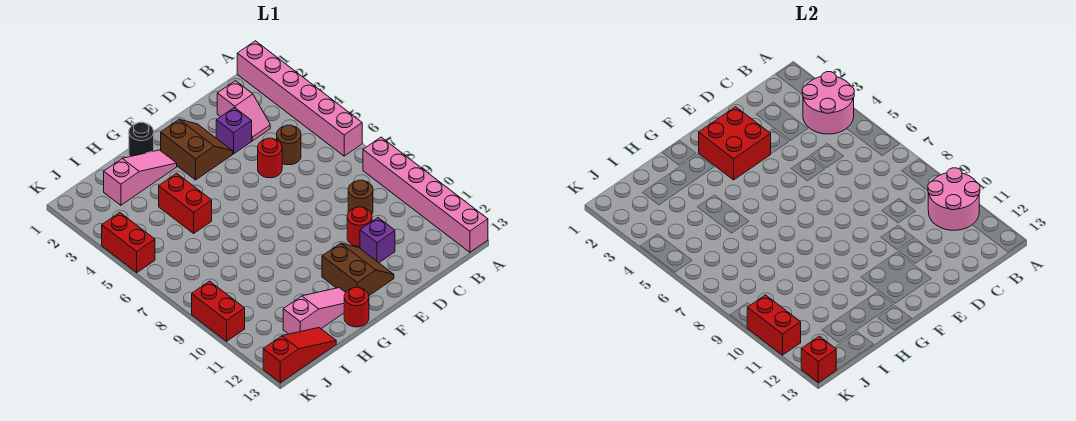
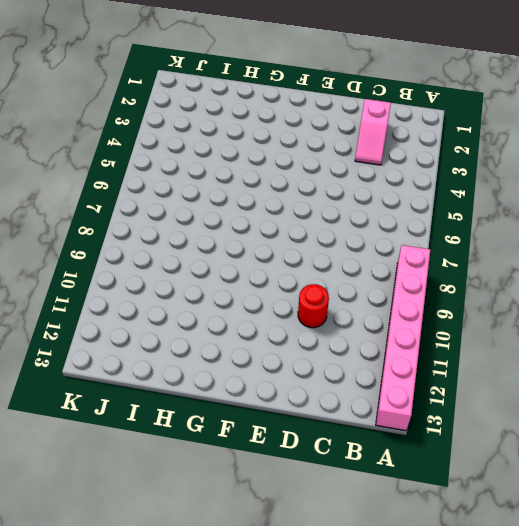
none -> pink 1x6 brick [237,41,362,156]
none -> brown 1x1 round brick [277,125,301,165]
none -> brown 1x1 round brick [348,180,373,214]

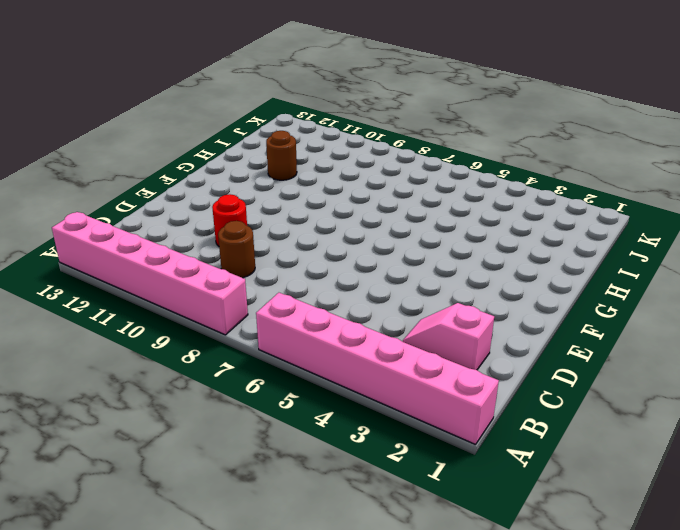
brown 1x1 round brick [266,131,297,180] -> brown 1x1 round brick moved to [277,125,301,165]
none -> purple 1x1 brick [216,108,252,154]
none -> red 1x1 round brick [258,138,282,178]
none -> purple 1x1 brick [360,218,395,263]

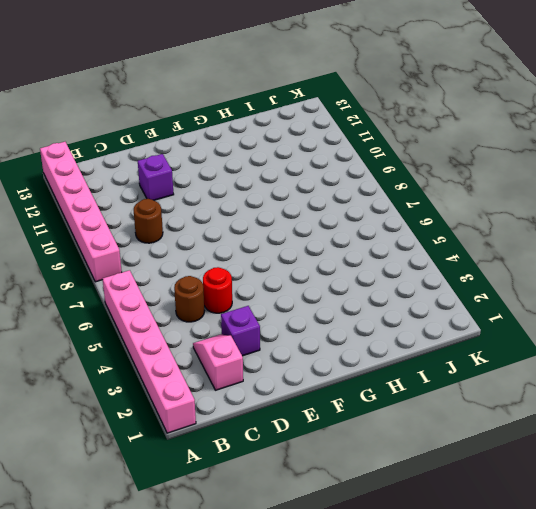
none -> red 1x1 round brick [347,207,372,247]
none -> brown 2x2 slope [161,120,233,180]
none -> brown 2x2 slope [322,243,394,296]

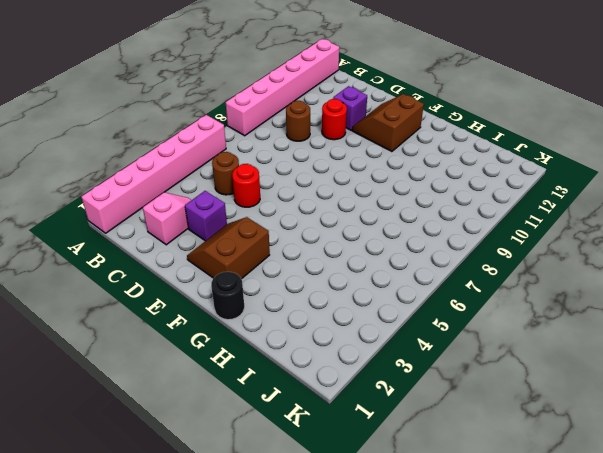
none -> pink 1x3 slope [104,150,177,205]
none -> pink 1x3 slope [283,288,346,334]
none -> red 1x1 round brick [344,287,369,327]

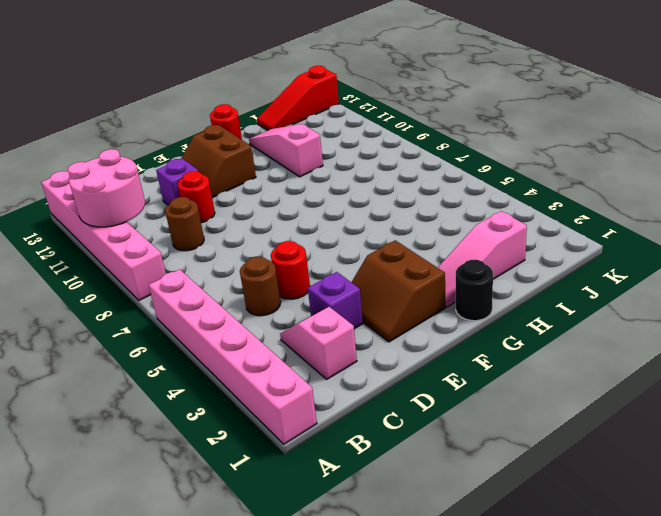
pink 1x3 slope [249,124,323,177] -> pink 1x3 slope turned to [283,288,346,334]
none -> red 1x2 brick [159,173,212,233]
none -> red 1x2 brick [102,213,155,273]
none -> red 1x2 brick [192,281,245,341]

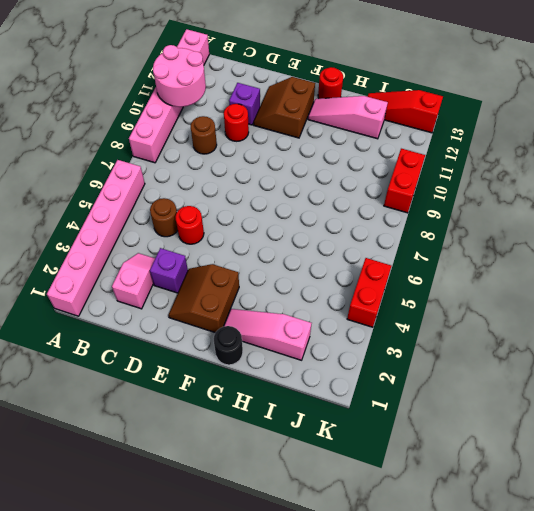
none -> red 1x2 brick [159,173,212,233]
none -> pink 2x2 round brick [802,72,854,134]
none -> red 2x2 brick [699,107,771,180]

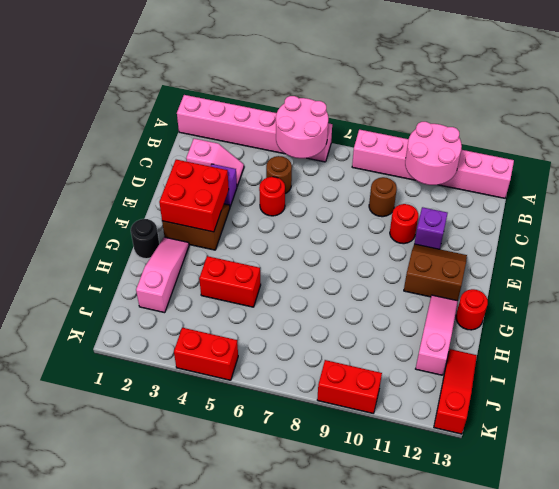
pink 2x2 round brick [276,96,328,158] -> pink 2x2 round brick moved to [802,72,854,134]
none -> red 1x2 brick [747,295,801,355]
none -> red 1x1 brick [801,336,836,383]

